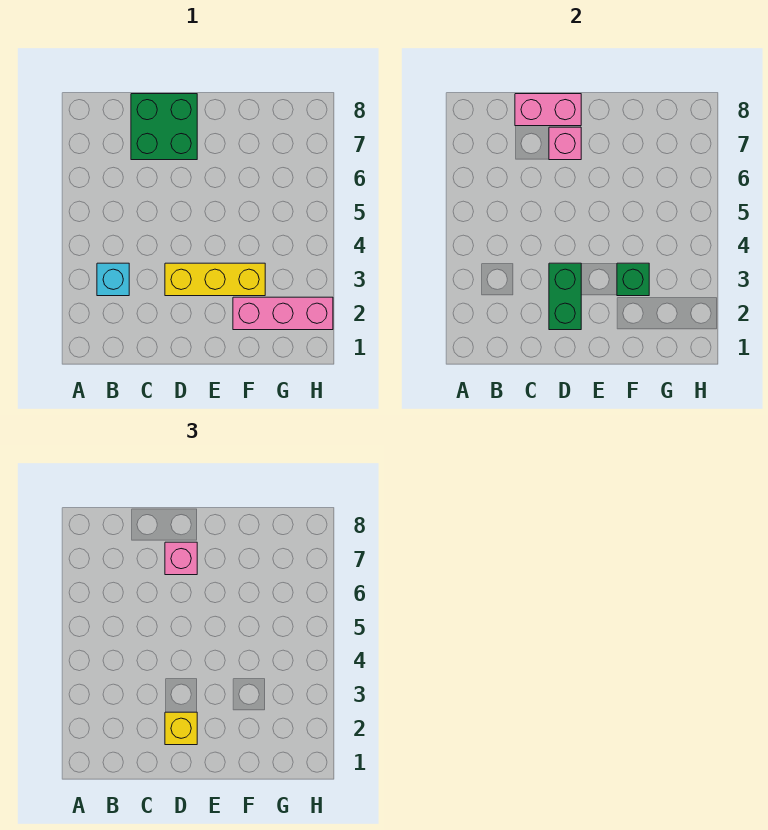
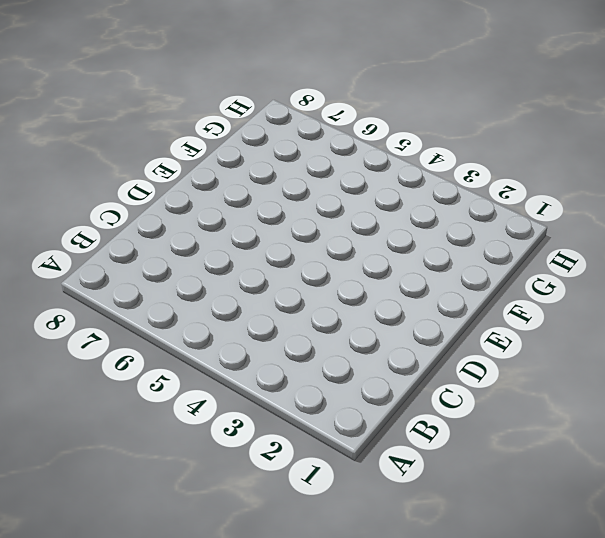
none -> cyan 1x1 brick [97,263,129,296]
none -> green 2x2 brick [131,94,197,160]

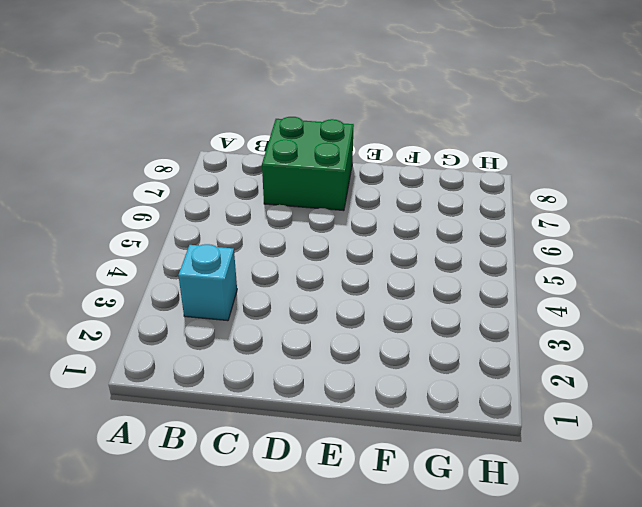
none -> yellow 1x3 brick [165,263,265,296]
none -> pink 1x3 brick [233,297,333,330]

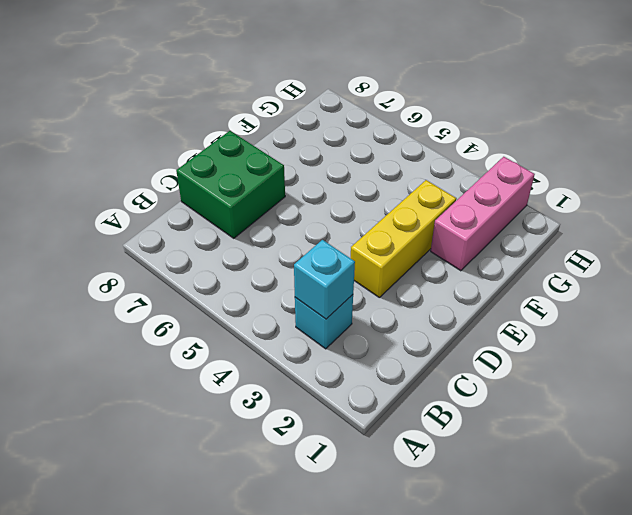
cyan 1x1 brick [294,240,355,319] -> none
none -> pink 1x2 brick [515,94,581,126]
none -> green 1x2 brick [549,263,581,330]

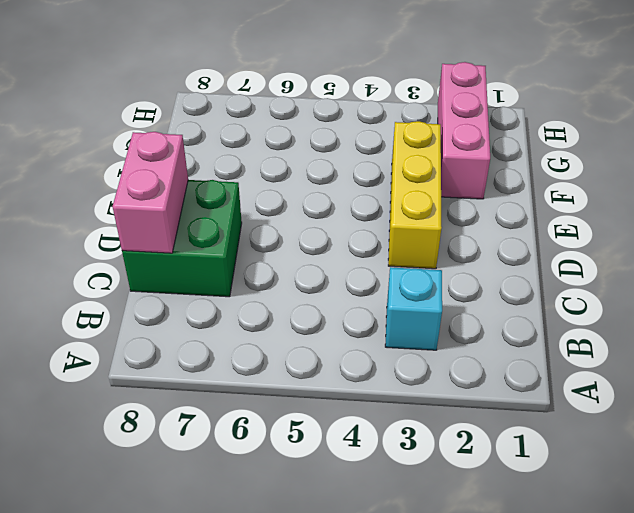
none -> green 1x2 brick [549,263,581,330]
none -> pink 1x1 brick [549,127,581,160]

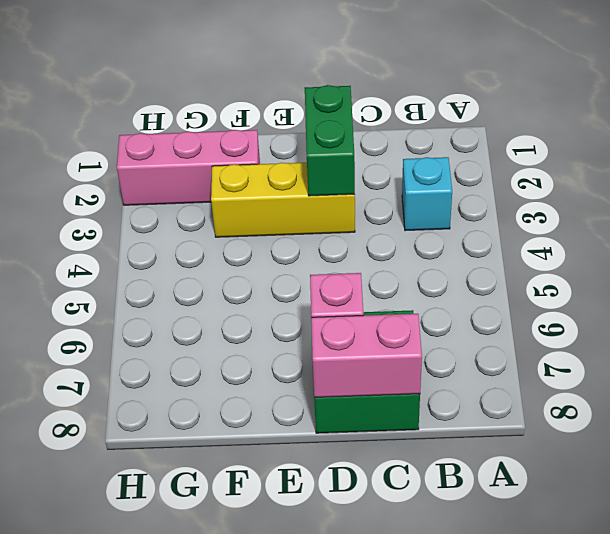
none -> green 1x1 brick [617,263,649,296]
none -> yellow 1x1 brick [165,712,197,745]

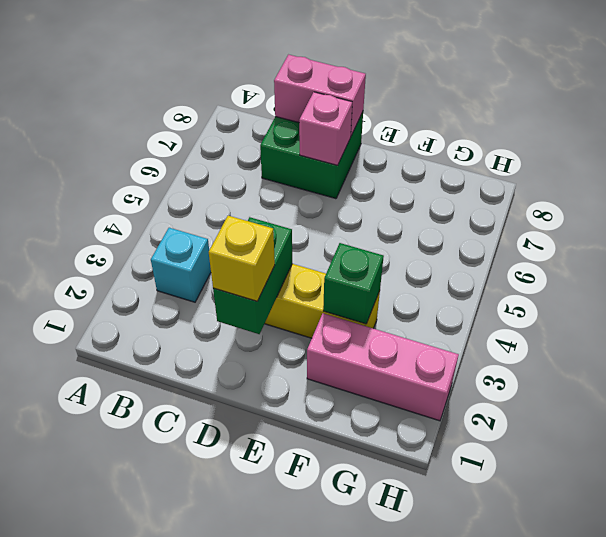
none -> pink 1x1 brick [165,542,197,575]

